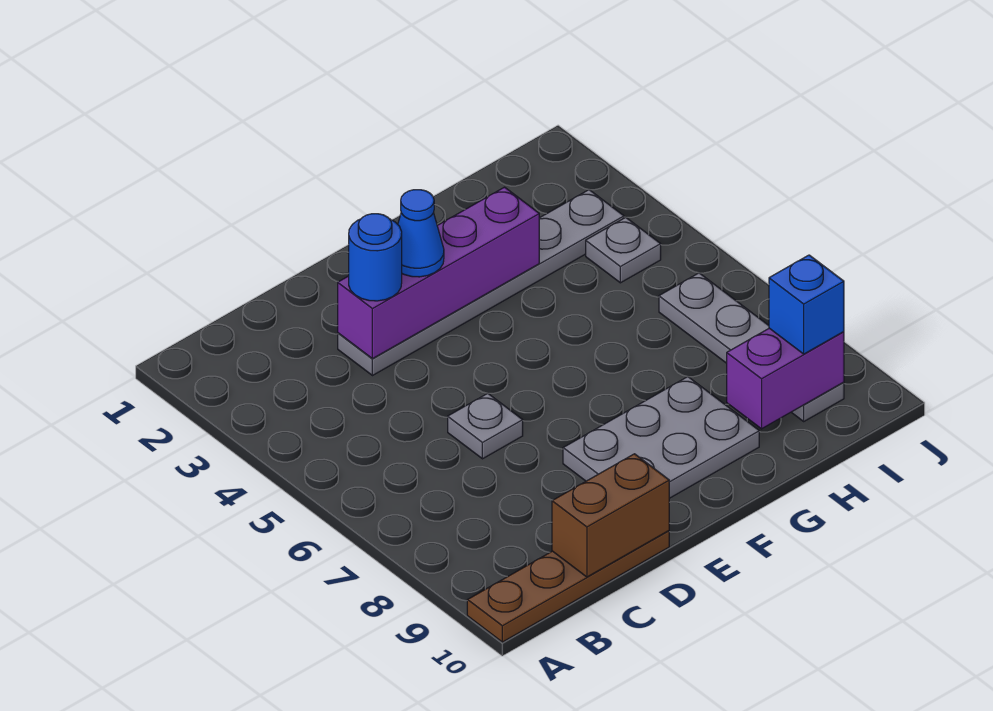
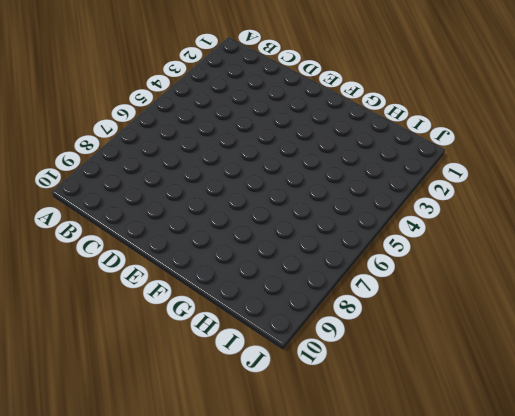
none -> brown 1x4 plate [467,531,669,642]
none -> grey 1x6 plate [338,190,624,376]
none -> grey 1x1 plate [448,393,523,459]

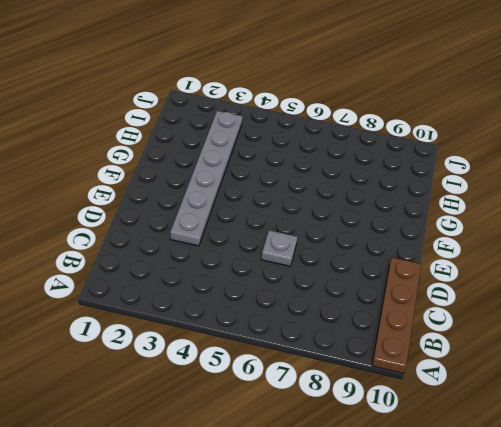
none -> grey 2x3 plate [563,377,759,498]
none -> grey 1x1 plate [586,217,661,283]
none -> grey 1x4 plate [659,273,844,421]

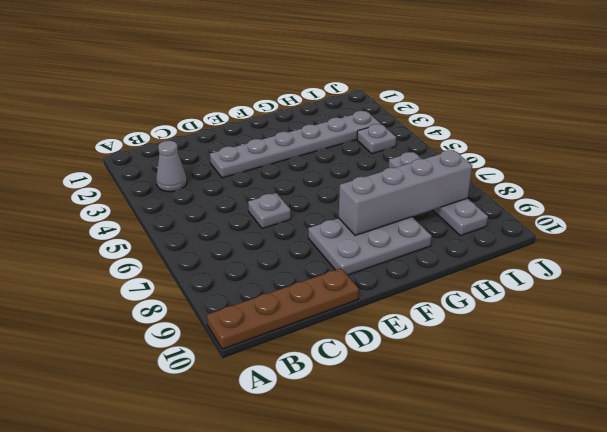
grey 1x1 cone [156,141,187,192] -> none
grey 1x4 brick [339,150,472,235] -> none
none -> brown 1x2 brick [552,454,669,577]
none -> purple 1x4 brick [338,187,539,359]
none -> purple 1x2 brick [727,328,844,429]

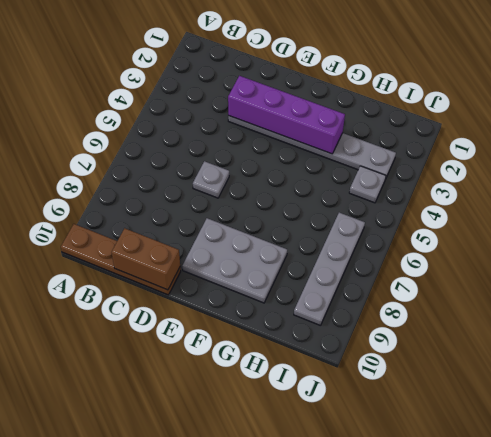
none -> purple 1x2 brick [727,328,844,429]
none -> blue 1x1 round brick [349,214,402,301]
none -> blue 1x1 cone [398,190,444,277]

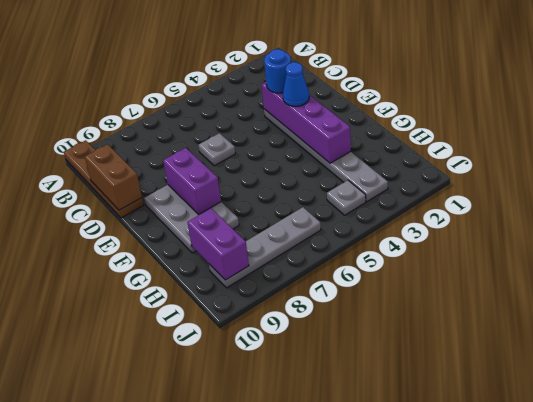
purple 1x2 brick [163,148,221,214] -> none
none -> blue 1x1 brick [769,255,844,354]

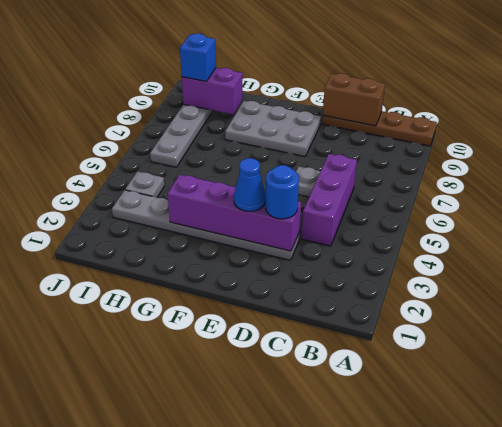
purple 1x3 brick [301,154,357,246] -> none

